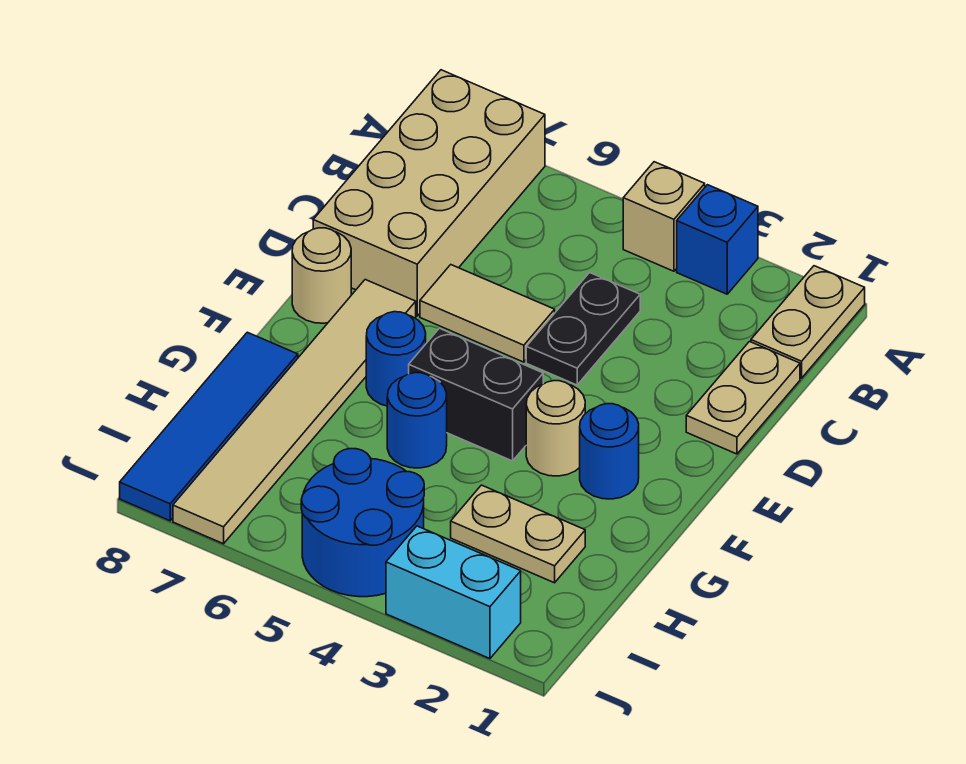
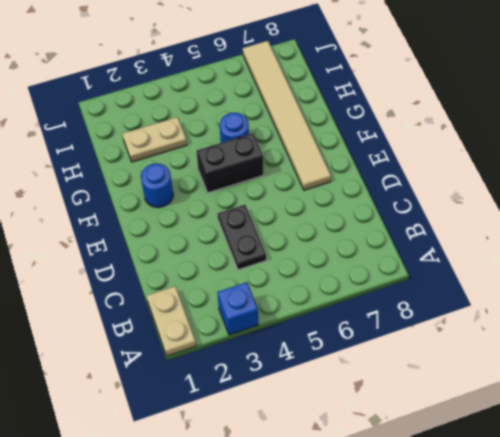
none -> tan 1x1 brick [623,162,705,271]
none -> tan 2x4 brick [313,70,545,316]
none -> tan 1x2 plate [686,342,800,454]

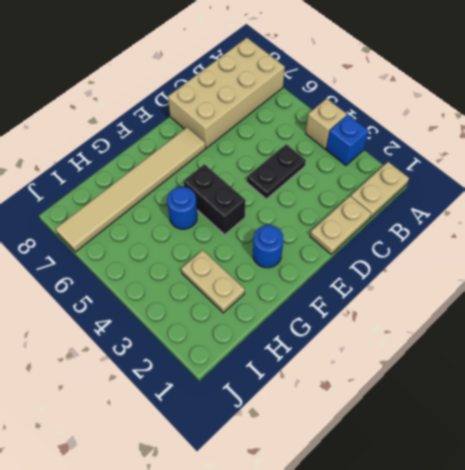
none -> tan 1x2 tile [420,265,555,362]
none -> tan 1x1 round brick [292,228,351,323]
none -> tan 1x1 round brick [526,381,585,476]

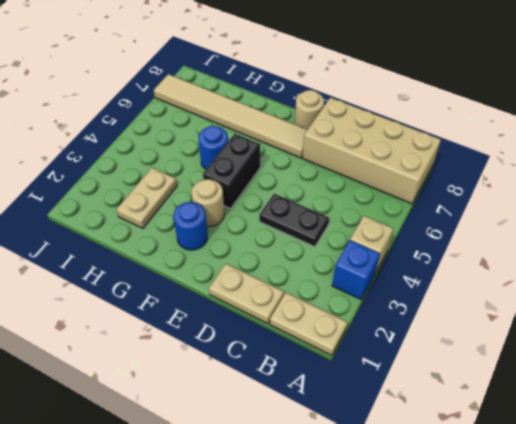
none -> tan 1x2 tile [420,265,555,362]
none -> blue 1x1 round brick [366,312,426,406]
none -> blue 1x4 tile [120,332,298,521]

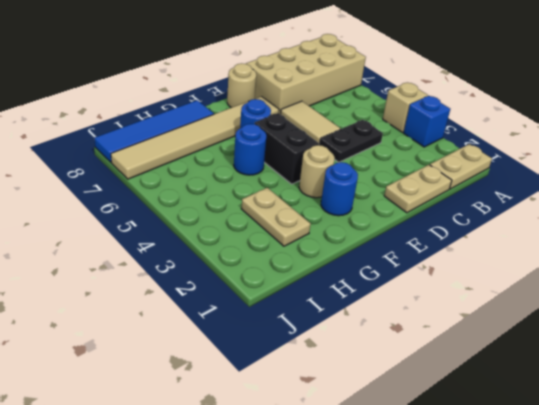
none -> blue 2x2 round brick [301,449,424,597]
none -> cyan 1x2 brick [386,526,521,659]

